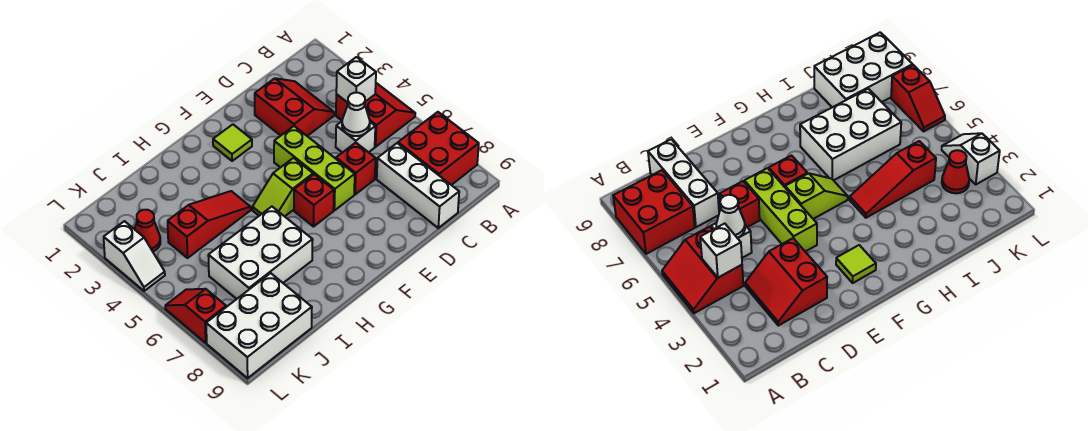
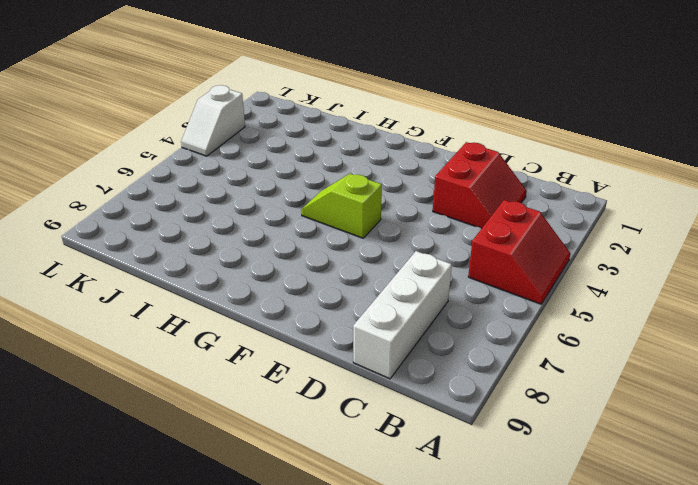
none -> red 2x2 brick [398,112,479,185]
none -> white 1x1 brick [336,122,375,153]
none -> red 1x1 brick [336,143,376,195]

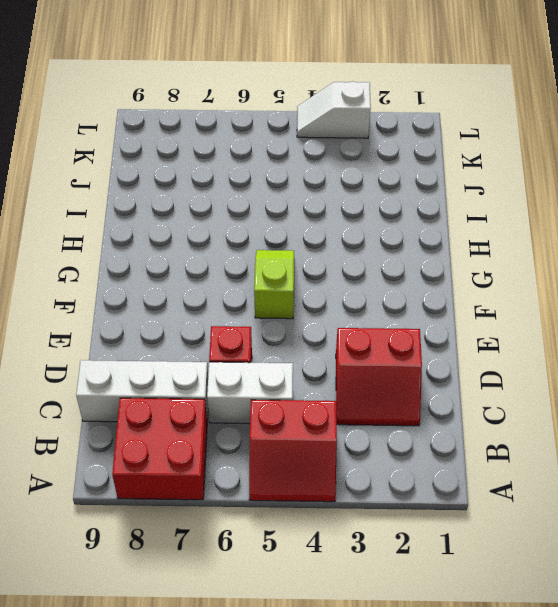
white 1x2 brick [207,362,293,423] -> white 1x1 brick [336,122,375,153]
none -> lime 1x3 brick [274,126,355,210]
none -> lime 1x1 tile [213,124,252,161]
none -> red 1x1 brick [294,174,334,227]

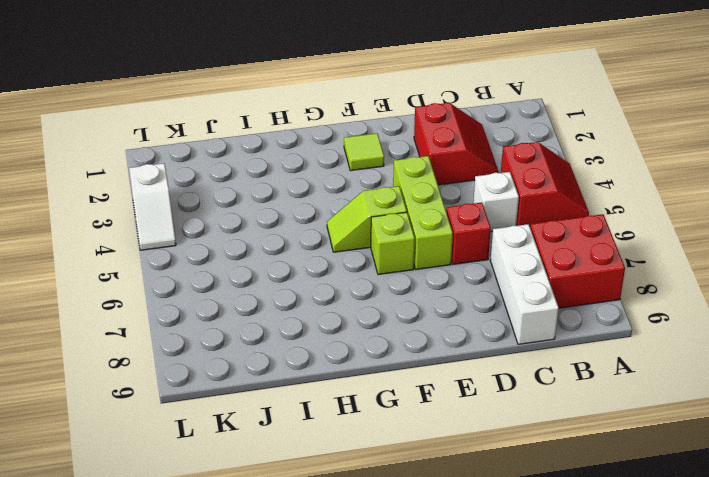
lime 1x1 brick [371,212,415,275] -> red 1x1 brick [294,174,334,227]
none -> red 1x3 slope [168,191,251,258]
none -> white 2x3 brick [208,207,313,299]
none -> white 2x3 brick [206,273,312,378]

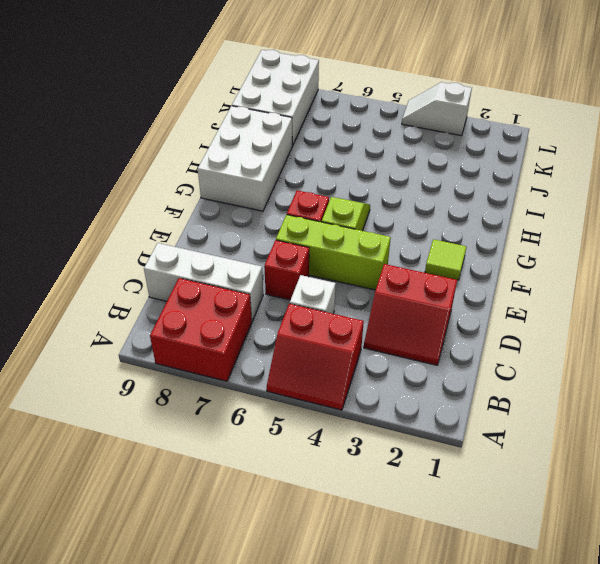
white 2x3 brick [198,106,292,211] -> white 2x3 brick moved to [208,207,313,299]
none -> red 1x3 slope [168,191,251,258]
none -> red 1x1 cone [135,210,160,251]
none -> red 1x2 slope [165,289,226,343]

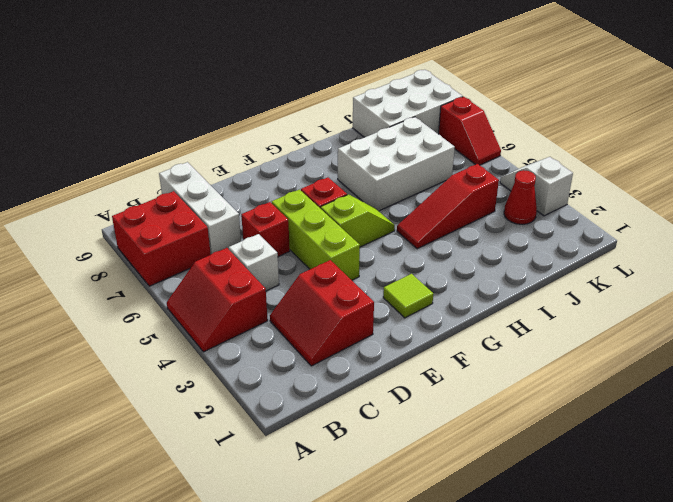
none -> white 1x1 brick [336,57,376,103]
none -> white 1x1 cone [342,93,370,136]

